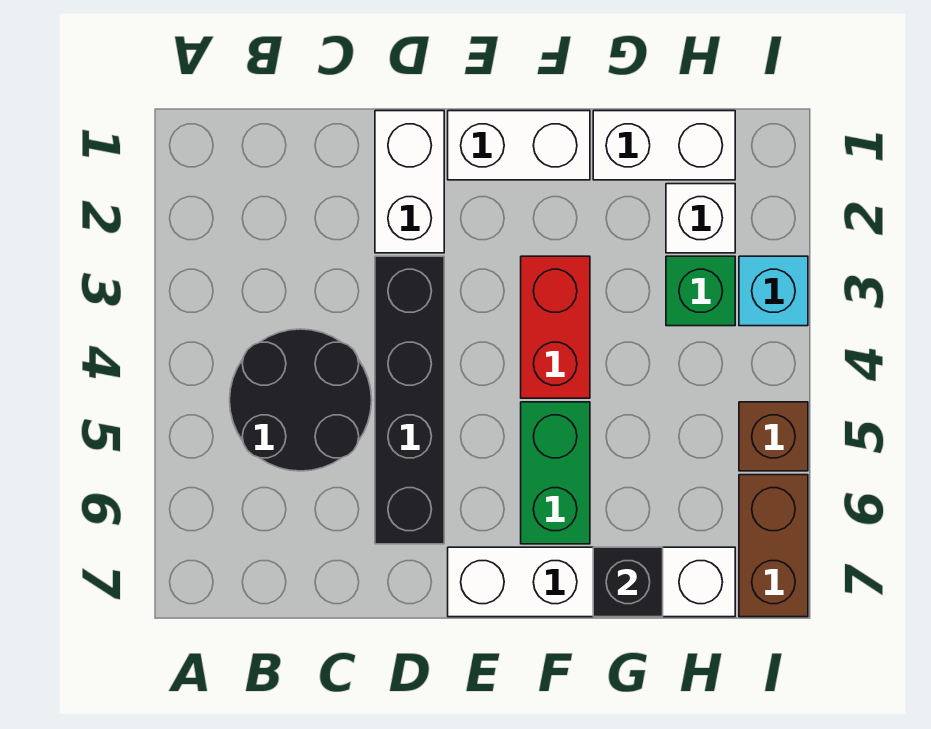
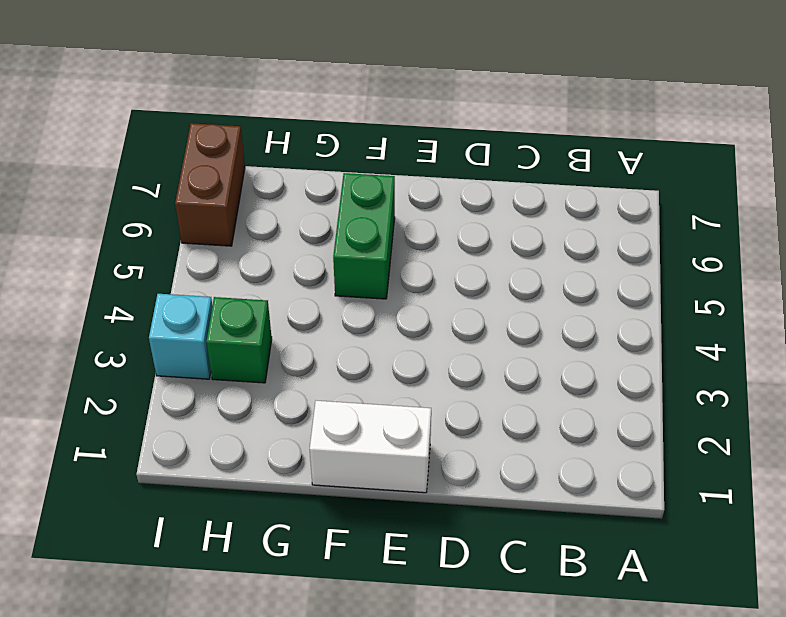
none -> black 2x2 round brick [230,329,372,471]
none -> white 1x2 brick [375,111,444,253]
none -> black 1x4 brick [375,256,444,544]

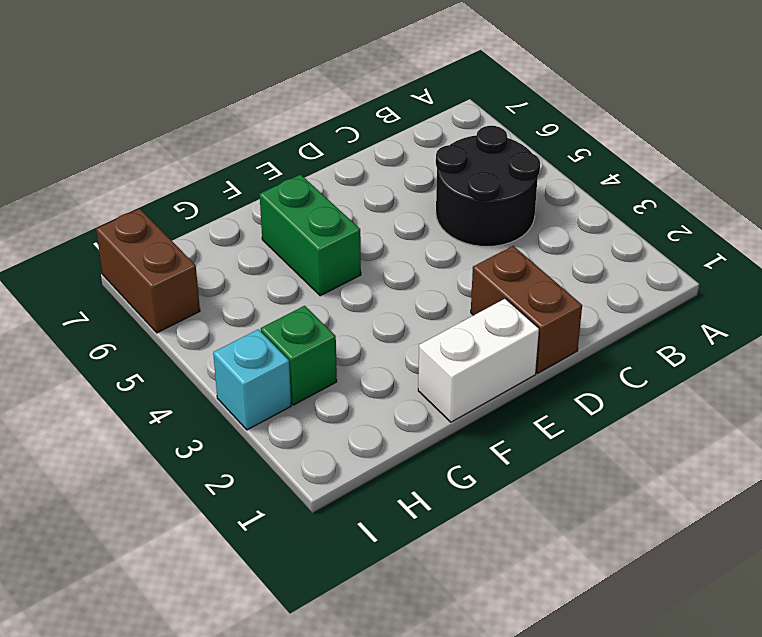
brown 1x2 brick [471,246,582,373] -> white 1x2 brick [375,111,444,253]
none -> black 1x4 brick [375,256,444,544]
none -> white 1x4 brick [448,547,735,617]
none -> red 1x2 brick [521,256,590,398]

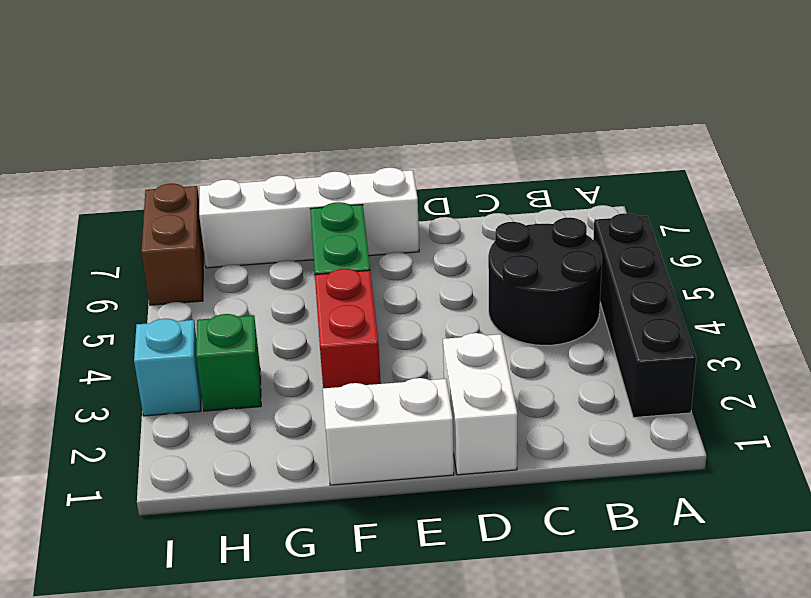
black 1x4 brick [593,213,696,418] -> black 1x4 brick moved to [375,256,444,544]
none -> white 1x2 brick [593,111,735,180]
none -> white 1x1 brick [666,184,735,253]
none -> brown 1x1 brick [739,402,808,471]

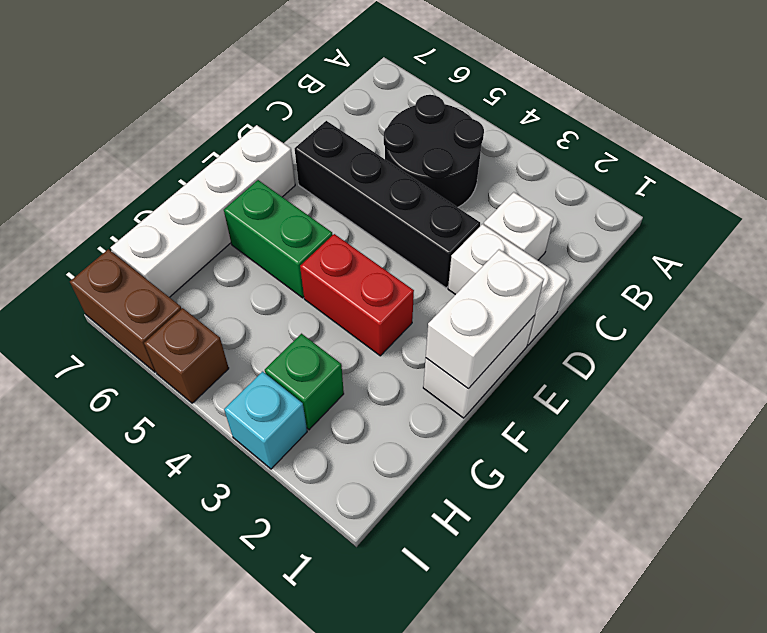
white 1x1 brick [484,192,554,260] -> white 1x1 brick moved to [666,184,735,253]
white 1x2 brick [426,249,544,388] -> white 1x2 brick moved to [593,111,735,180]
none -> black 1x1 brick [593,547,663,617]

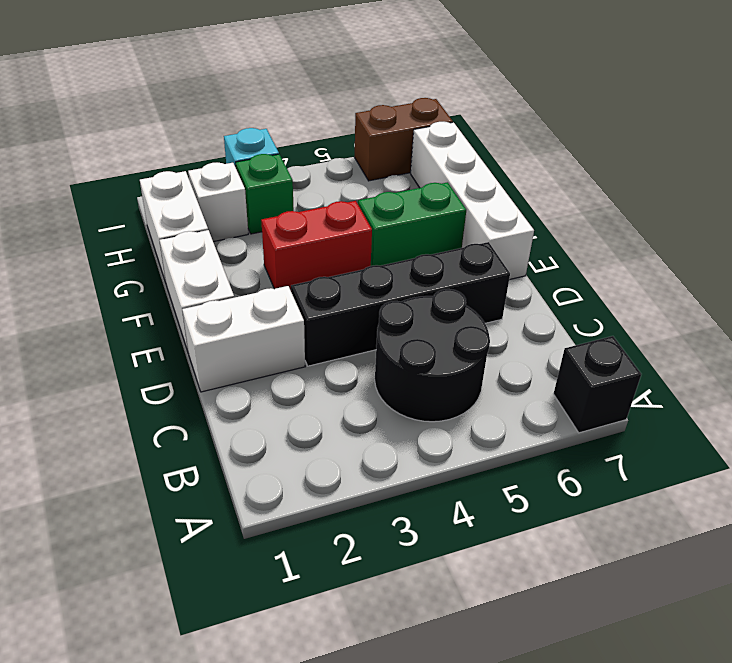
black 1x1 brick [554,336,641,433] -> black 1x1 brick moved to [593,547,663,617]
none -> brown 1x1 brick [739,402,808,471]

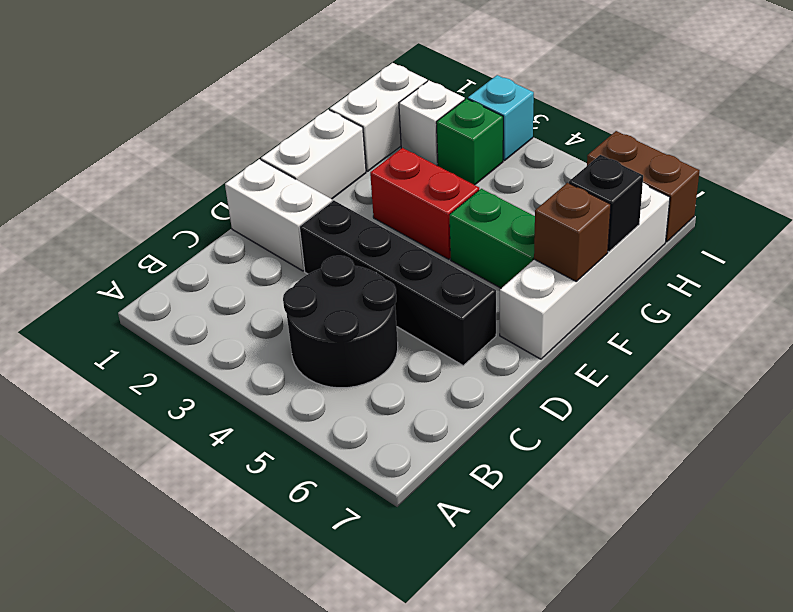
brown 1x1 brick [534,183,611,282] -> brown 1x1 brick moved to [739,402,808,471]

